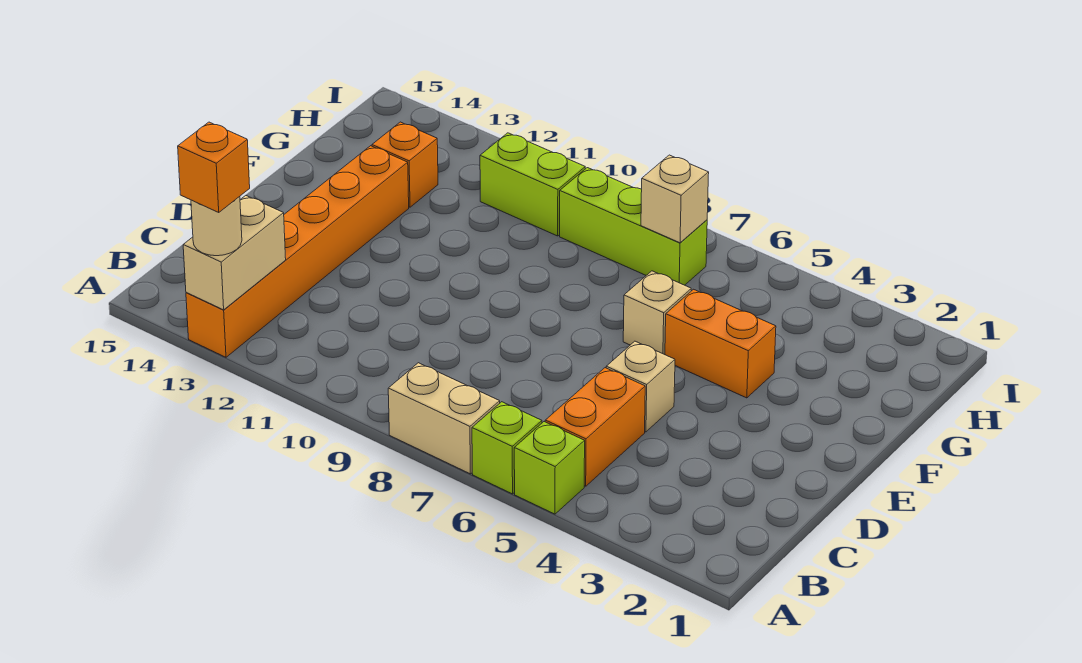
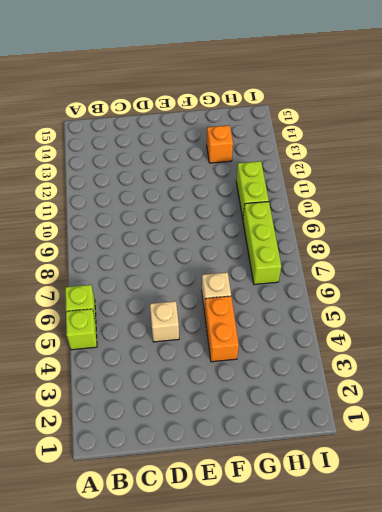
none -> tan 1x2 brick [388,363,500,474]
none -> orange 1x6 brick [186,146,409,357]
none -> orange 1x2 brick [545,368,645,486]

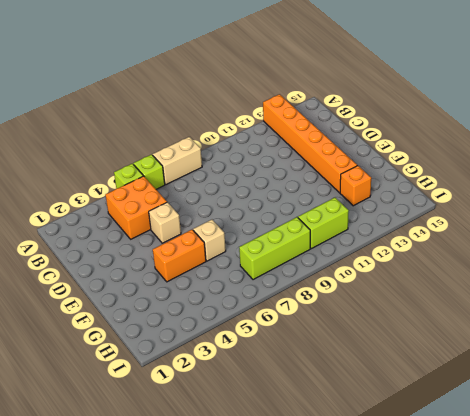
orange 2x2 brick [105,176,167,239] -> orange 1x2 brick [545,368,645,486]
none -> tan 1x2 brick [183,195,286,310]
none -> tan 1x1 brick [641,155,709,243]
none -> tan 1x1 round brick [191,197,242,256]

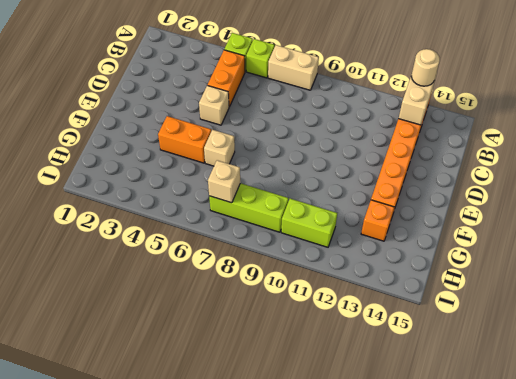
none -> orange 1x1 brick [178,122,250,212]

